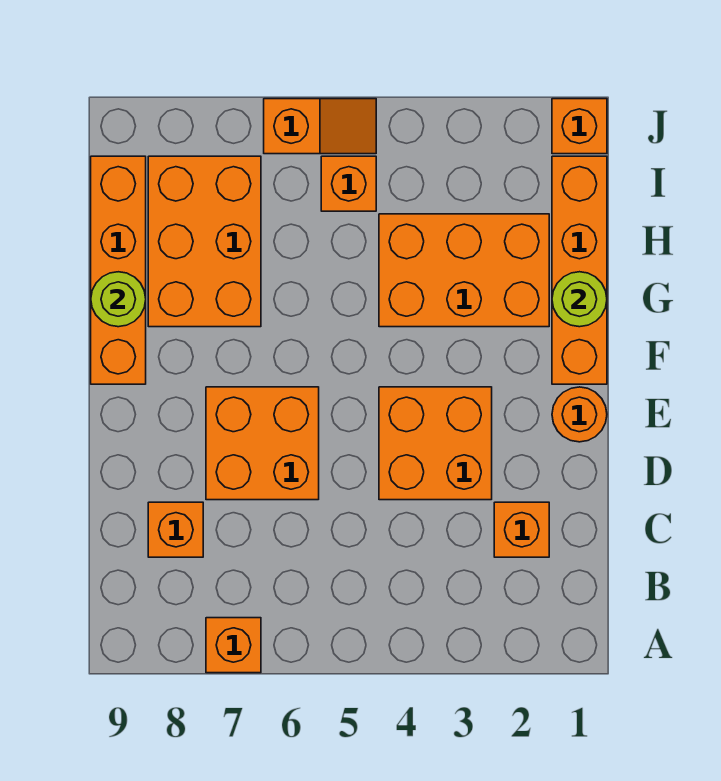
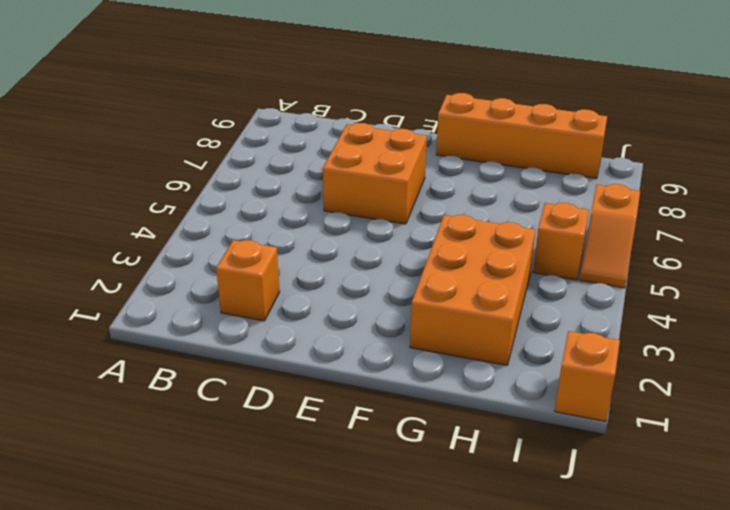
none -> orange 1x1 brick [206,618,261,673]
none -> orange 1x1 brick [148,502,203,557]
none -> orange 2x2 brick [379,387,492,500]

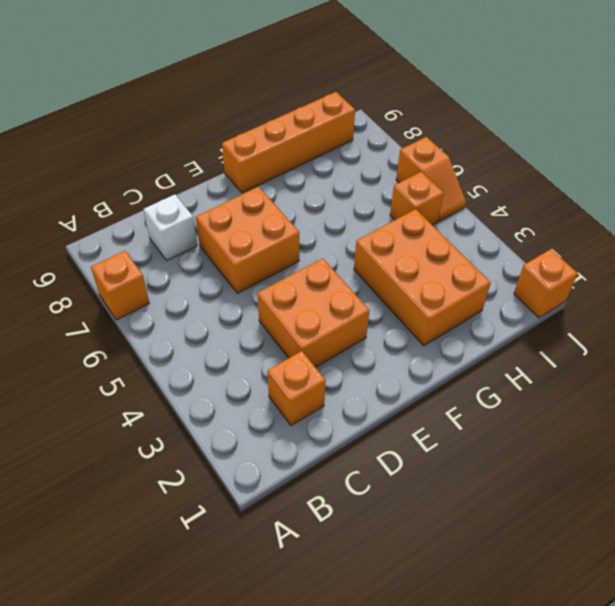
white 1x1 brick [144,195,197,261] -> orange 1x1 brick [148,502,203,557]
none -> orange 1x1 round brick [552,387,607,442]
none -> orange 1x4 brick [552,156,607,384]
none -> orange 2x3 brick [148,156,261,327]

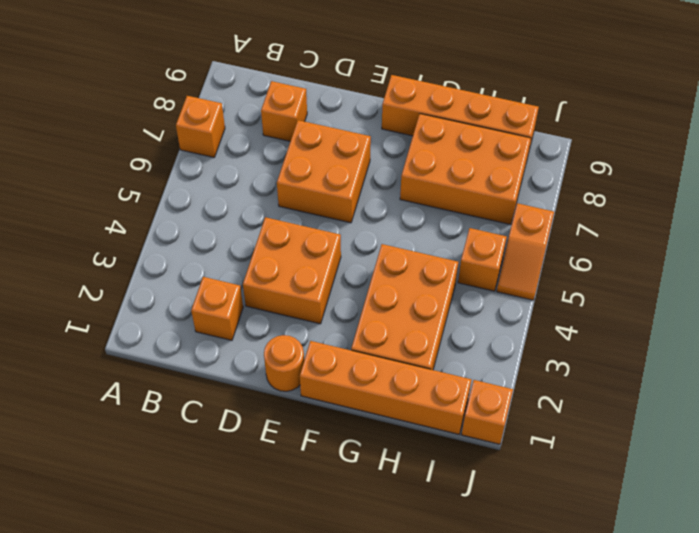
none -> lime 1x1 round brick [552,272,607,327]
none -> lime 1x1 round brick [91,272,146,327]

